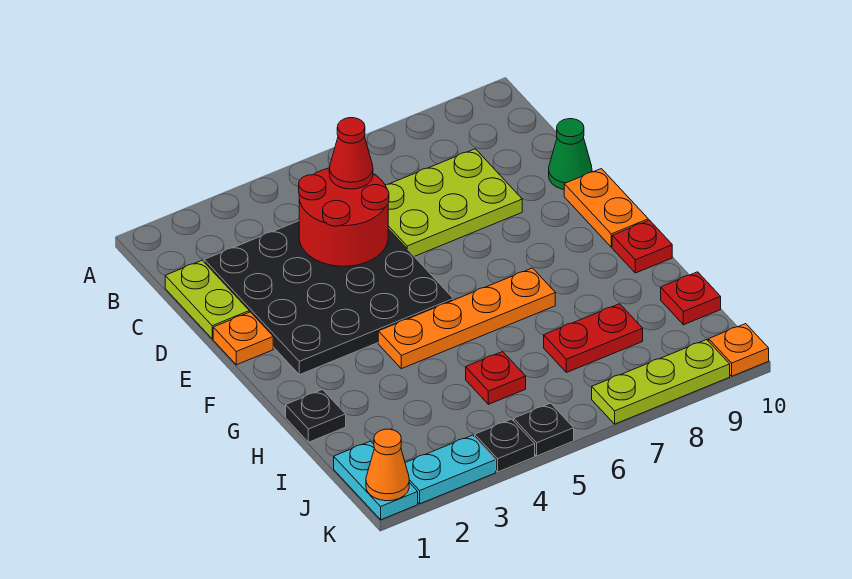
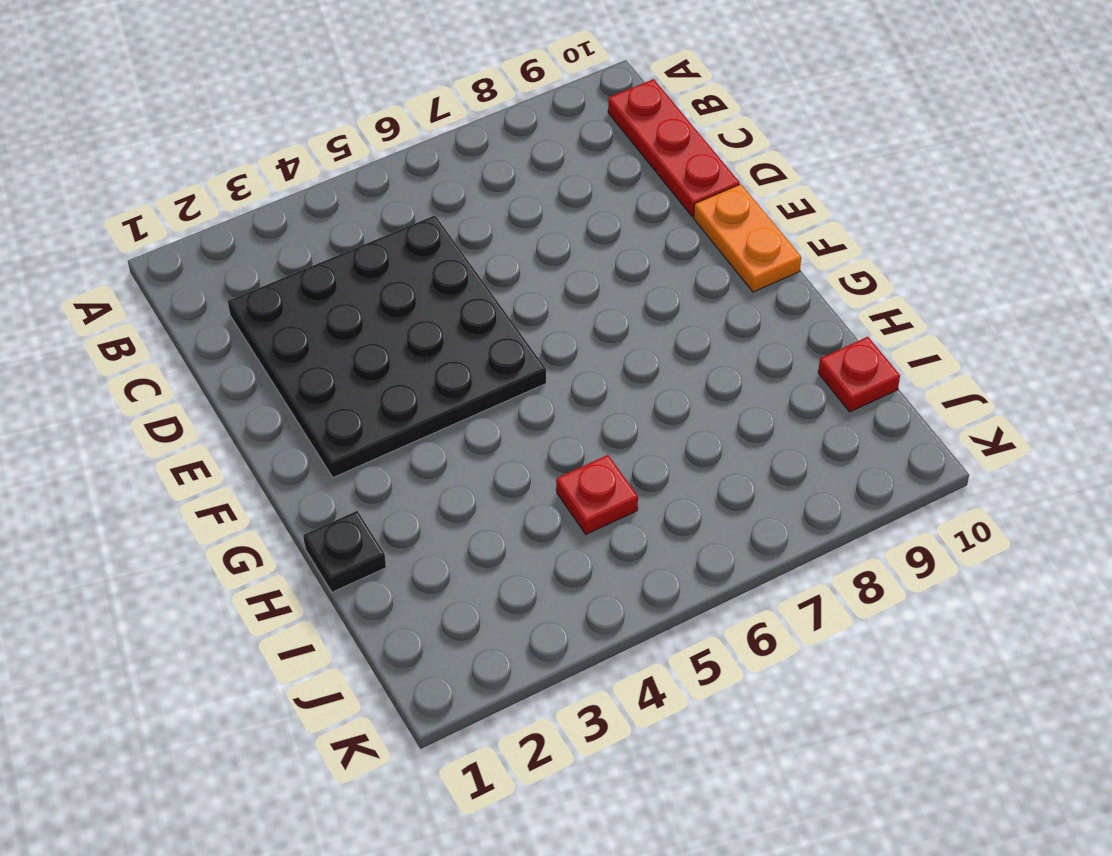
red 1x3 plate [608,79,740,217] -> green 1x1 cone [549,119,592,189]
none -> lime 1x2 plate [165,260,249,339]
none -> lime 2x3 plate [385,149,522,256]
none -> orange 1x1 plate [213,312,273,365]

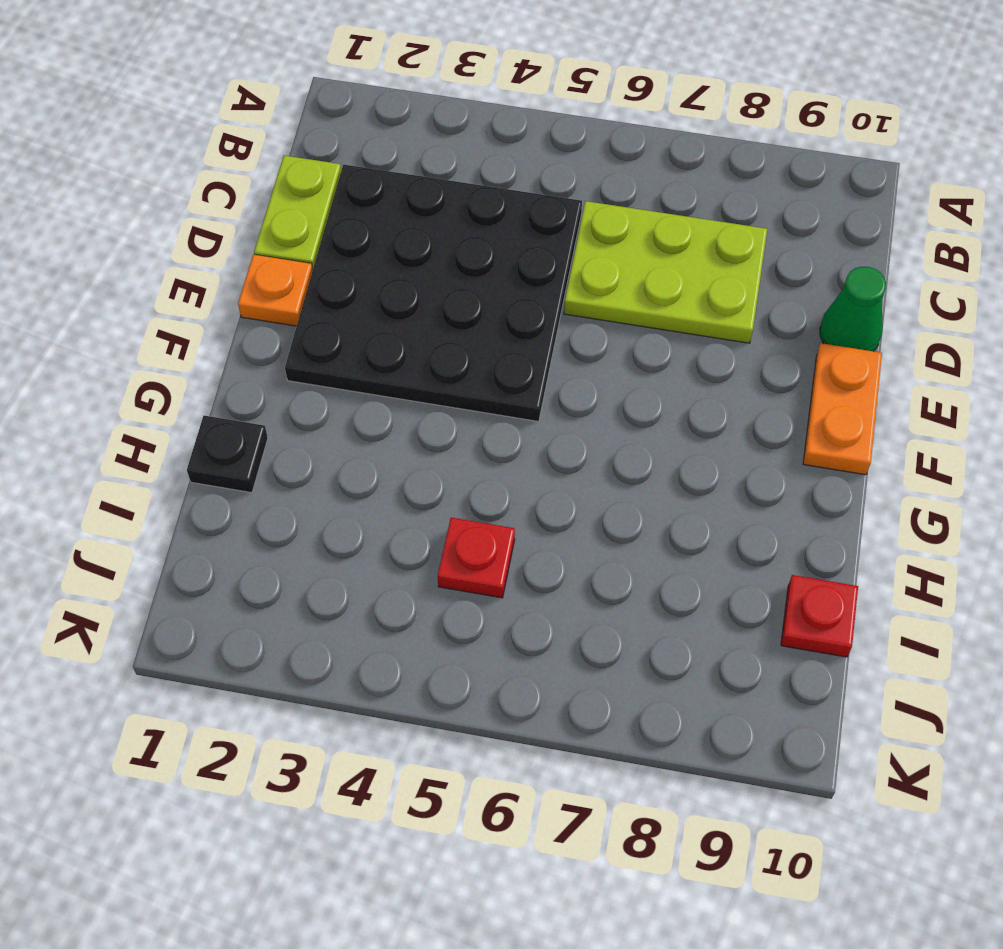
none -> orange 1x4 plate [378,268,555,369]
none -> red 1x1 plate [612,220,672,273]
none -> red 1x2 plate [544,304,643,373]

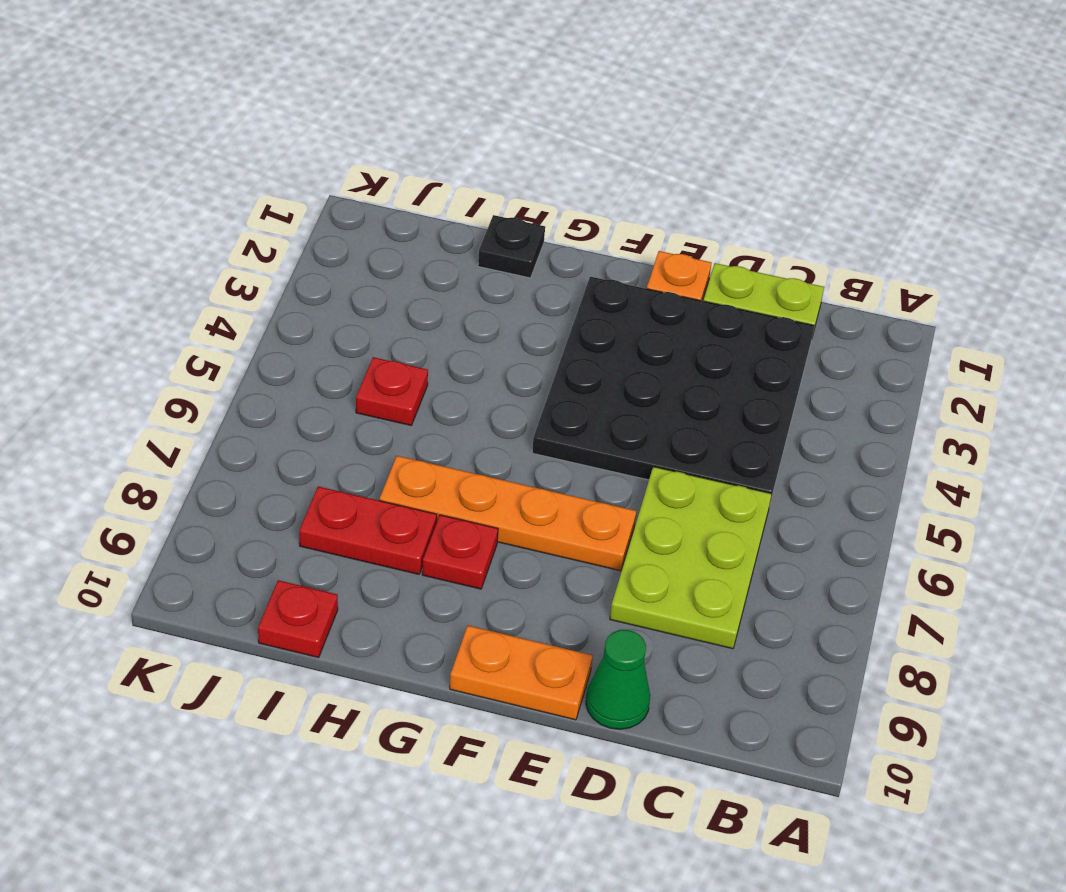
orange 1x4 plate [379,456,636,571] -> orange 1x4 plate turned to [378,268,555,369]
red 1x1 plate [422,515,498,589] -> red 1x1 plate moved to [612,220,672,273]
red 1x2 plate [299,487,437,574] -> red 1x2 plate turned to [544,304,643,373]
none -> cyan 1x2 plate [334,441,418,520]
none -> cyan 1x2 plate [405,435,496,504]
none -> black 1x1 plate [475,419,535,472]

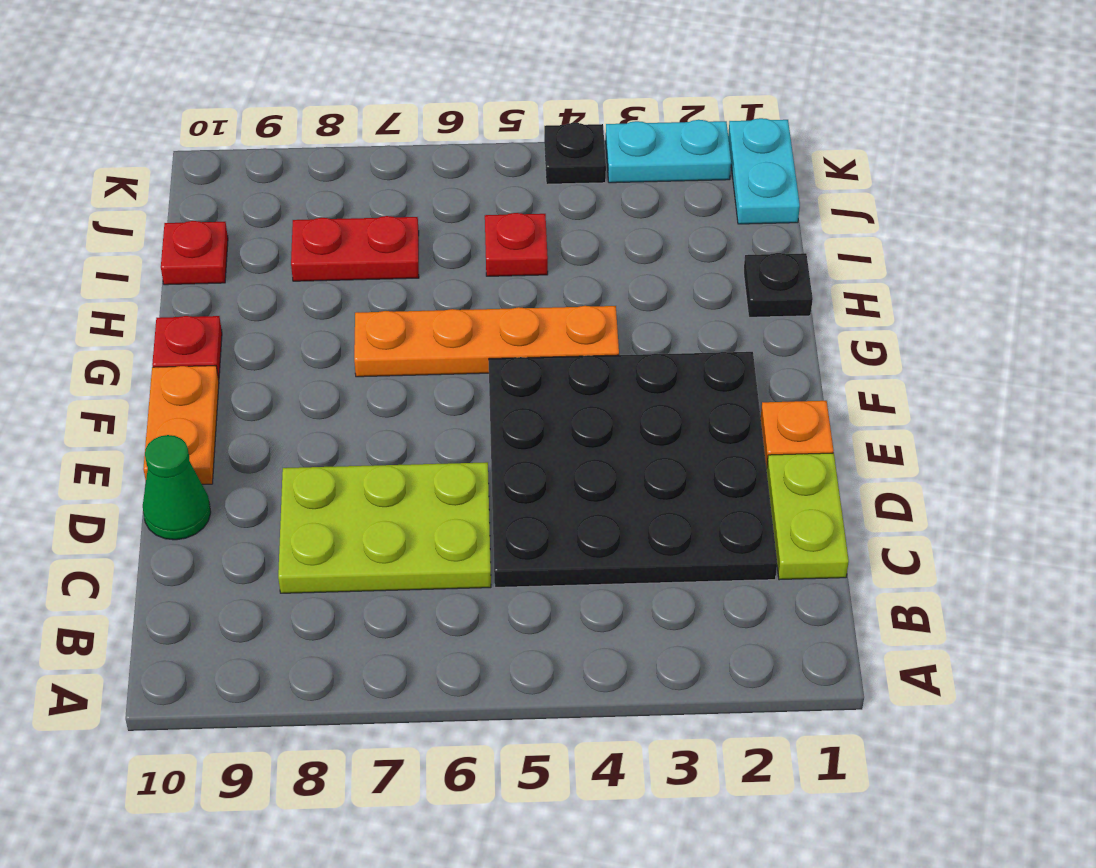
none -> black 1x1 plate [514,403,574,456]
none -> lime 1x3 plate [592,340,730,424]
none -> orange 1x1 plate [709,324,769,376]

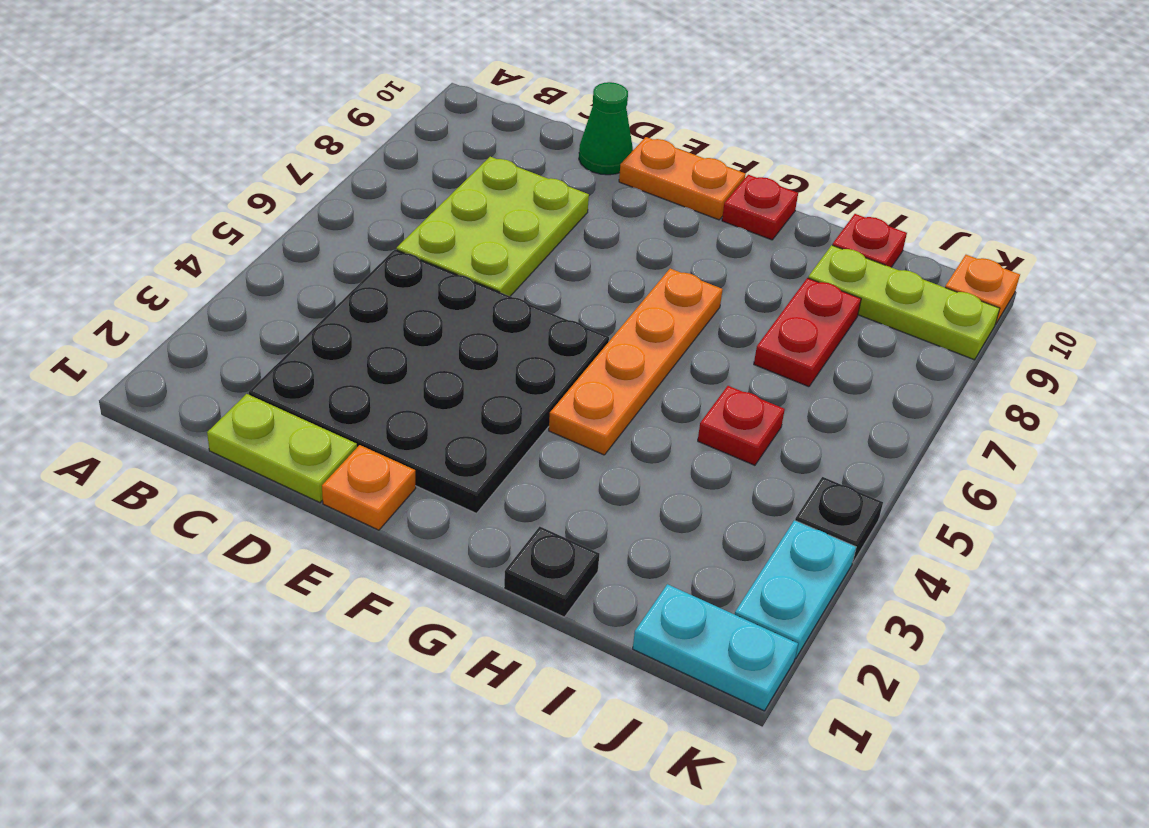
lime 1x3 plate [808,245,1000,360] -> lime 1x3 plate turned to [592,340,730,424]
none -> black 1x1 plate [514,403,574,456]
none -> red 2x2 round brick [299,168,389,266]
none -> orange 1x1 cone [366,429,409,501]

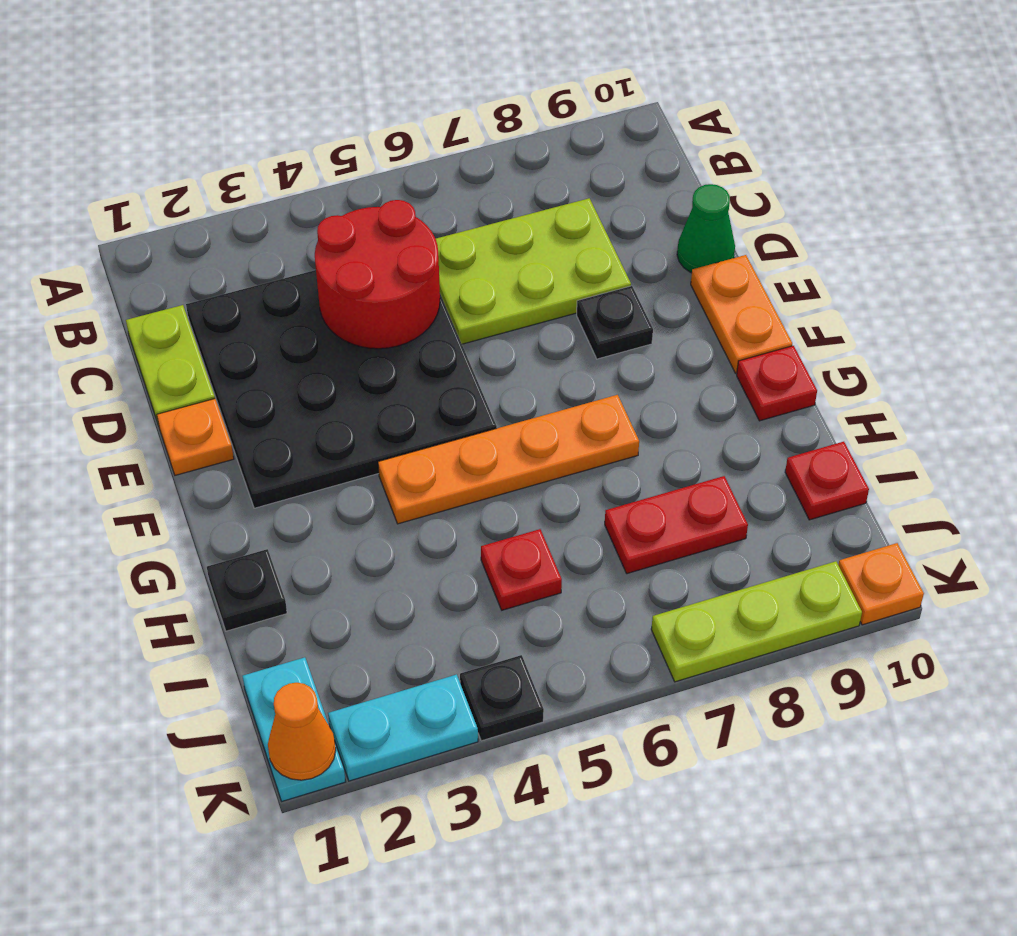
black 1x1 plate [577,286,653,359] -> black 1x1 plate moved to [514,403,574,456]
none -> red 1x1 cone [329,118,373,189]

